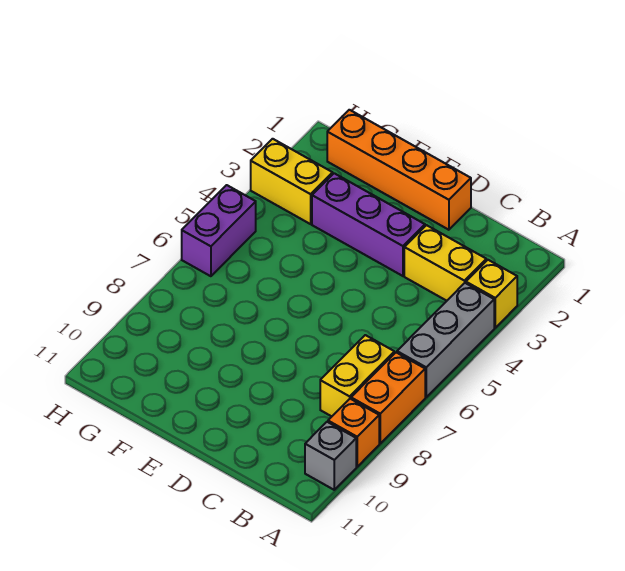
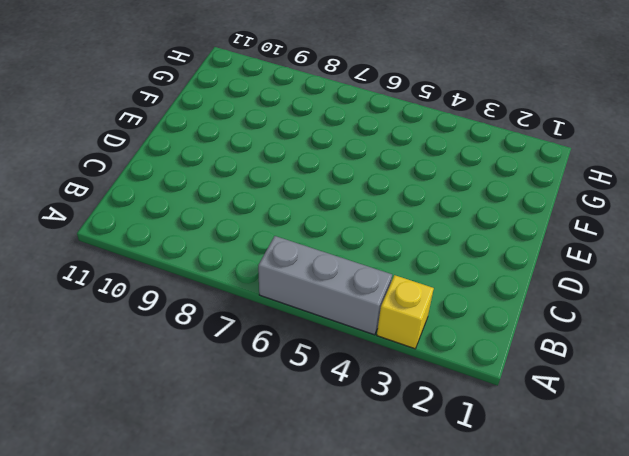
none -> orange 1x2 brick [351,352,425,443]
none -> orange 1x1 brick [328,399,379,467]

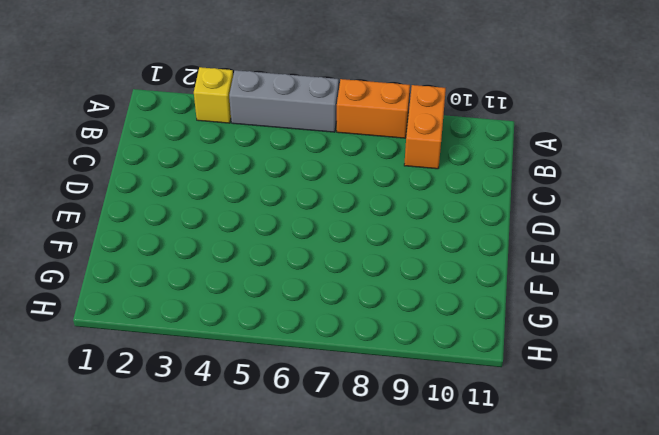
orange 1x2 brick [404,85,446,169] -> orange 1x1 brick [328,399,379,467]
none -> grey 1x1 brick [305,422,356,490]
none -> yellow 1x2 brick [404,225,486,301]

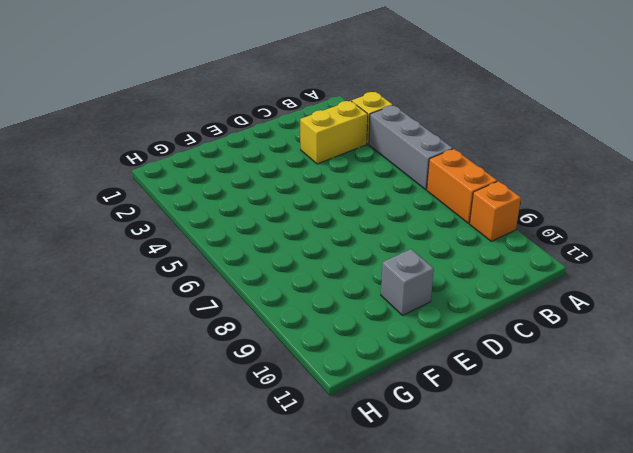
grey 1x1 brick [381,249,434,316] -> grey 1x1 brick moved to [305,422,356,490]
none -> yellow 1x2 brick [320,335,394,416]
none -> orange 1x4 brick [327,110,471,230]

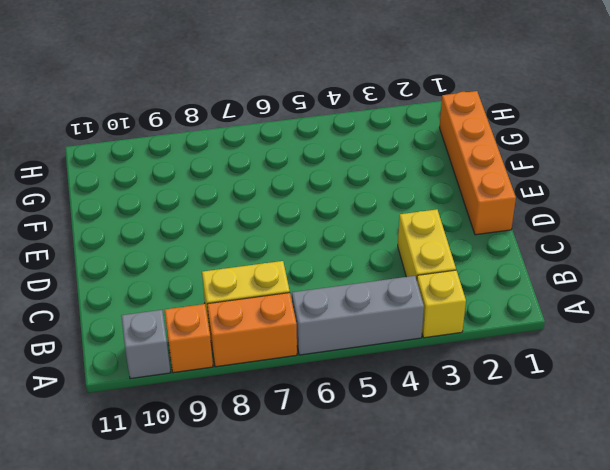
none -> purple 1x3 brick [312,173,425,276]
none -> yellow 1x2 brick [251,139,333,224]

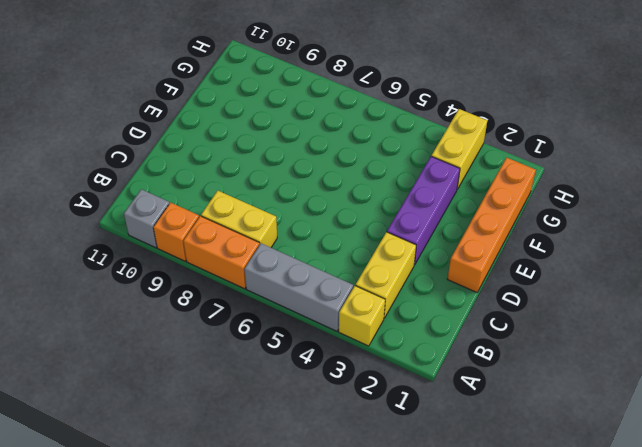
none -> purple 1x2 brick [182,185,256,276]

